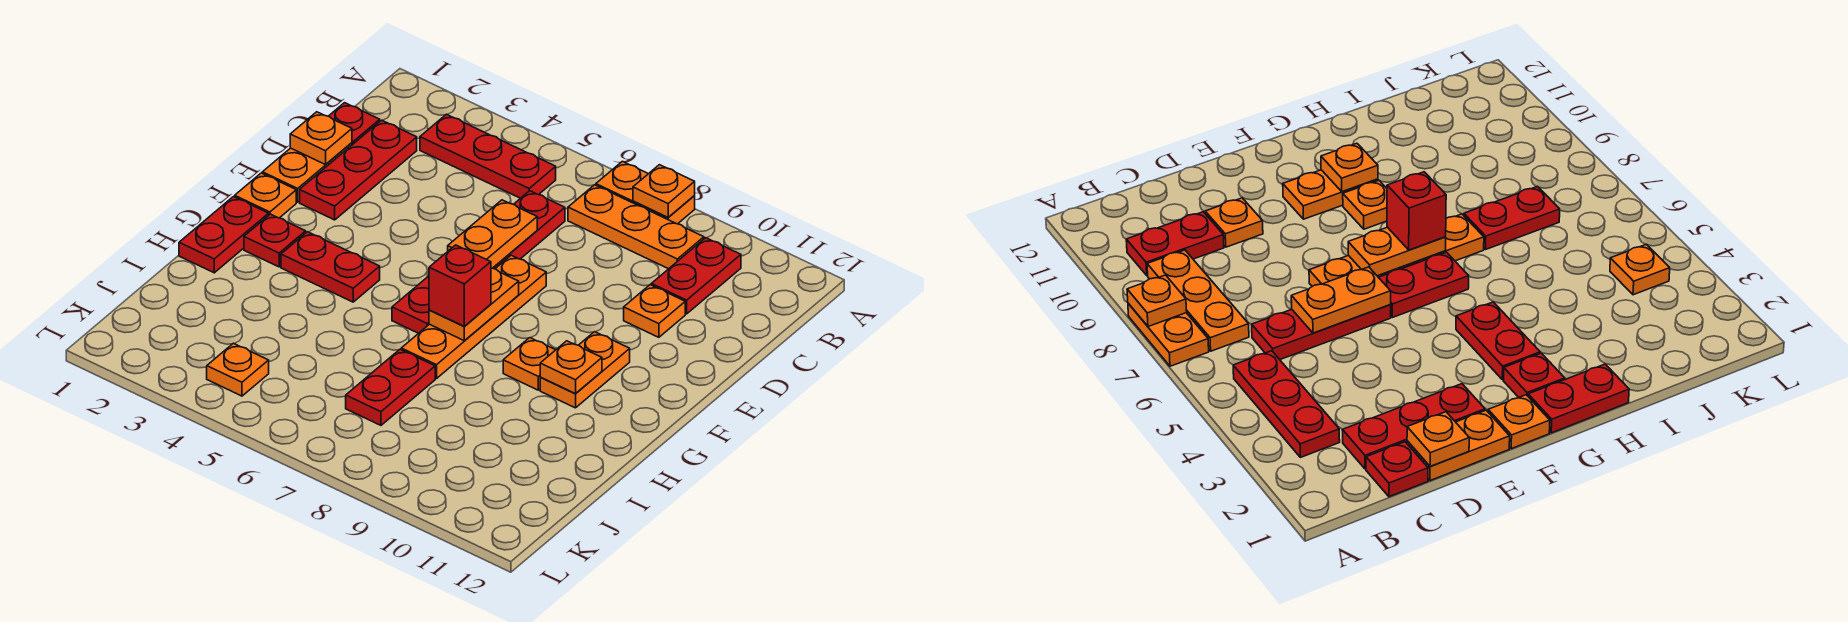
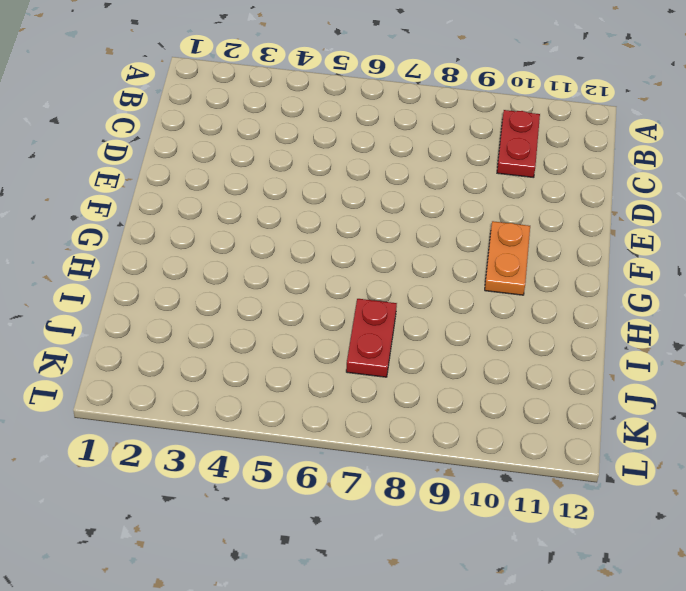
none -> orange 1x2 plate [596,161,695,224]
none -> red 1x3 plate [420,114,556,198]
none -> orange 1x3 plate [568,185,704,269]

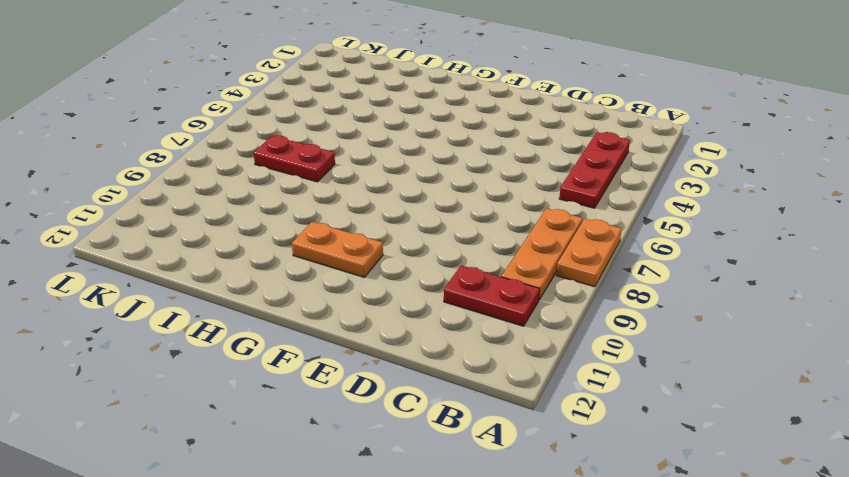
none -> red 1x1 plate [329,103,380,145]
none -> red 1x3 plate [300,120,417,220]
none -> red 1x3 plate [493,191,565,269]

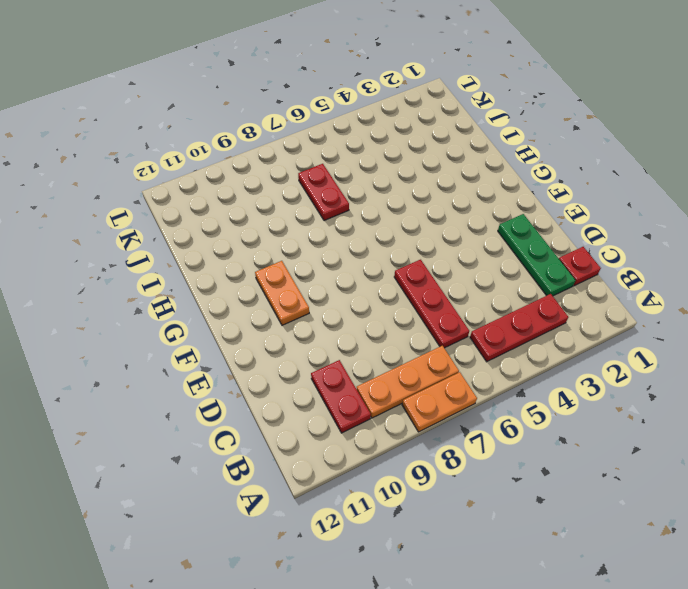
green 1x3 plate [498,214,575,296] -> red 1x3 plate [300,120,417,220]
none -> orange 1x2 plate [262,143,352,202]
none -> orange 1x1 plate [624,285,685,337]
none -> orange 1x4 plate [401,255,546,379]

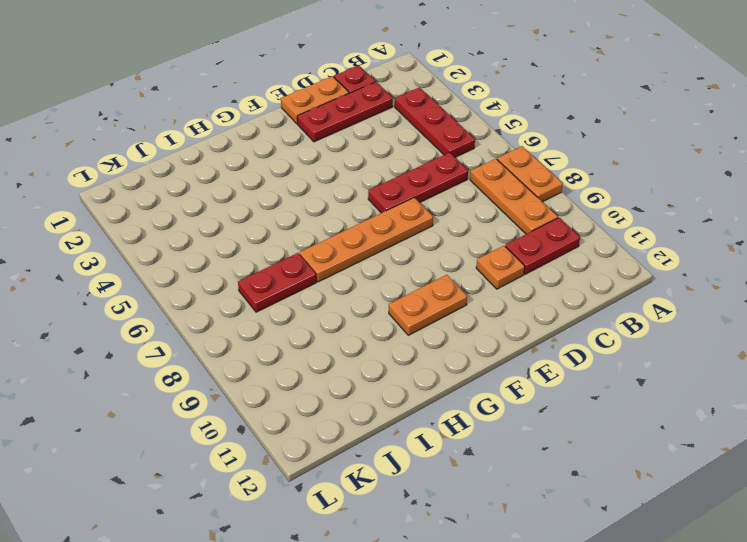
none -> orange 1x1 plate [235,173,296,218]
none -> red 1x2 plate [392,276,429,333]
none -> red 1x2 plate [179,197,269,273]

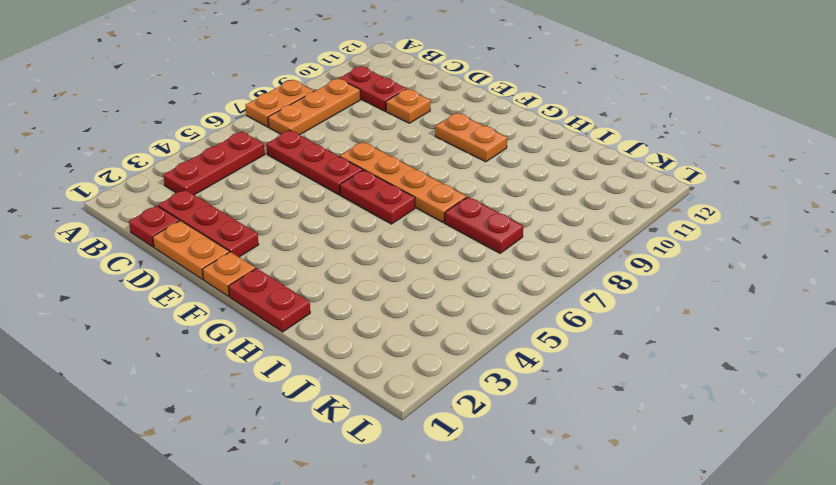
none -> red 1x1 plate [244,214,306,267]
none -> red 1x2 plate [281,232,380,302]
none -> orange 1x1 plate [503,338,555,390]

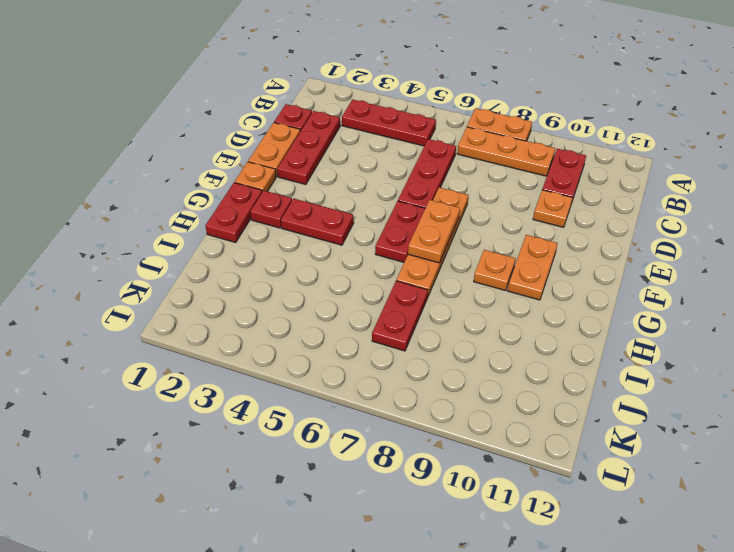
none -> orange 1x1 plate [207,343,269,396]
none -> orange 1x1 plate [633,165,695,217]
none -> orange 1x1 plate [290,112,352,165]

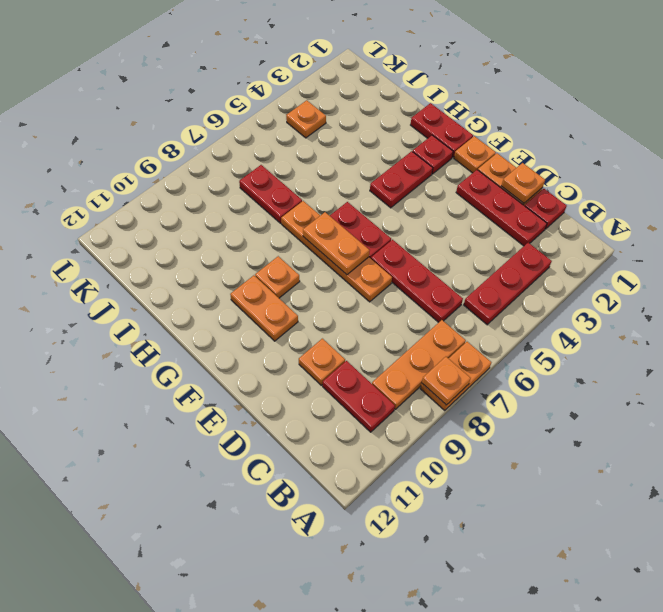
none -> orange 1x2 plate [448,200,537,268]
none -> orange 1x1 plate [540,341,602,394]
none -> red 1x1 brick [429,245,491,326]

